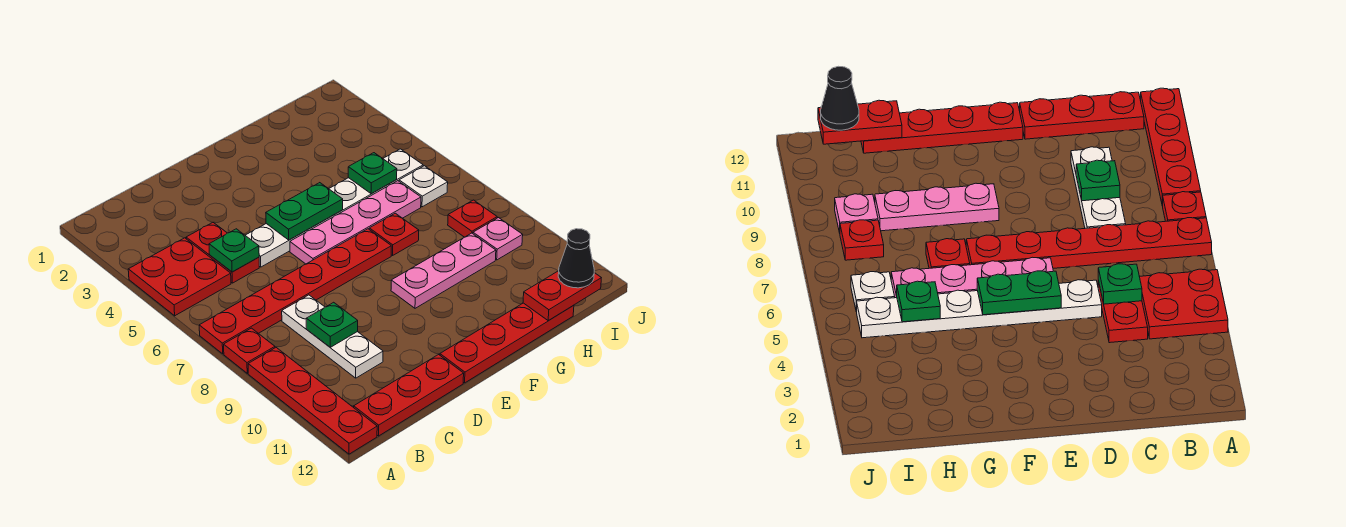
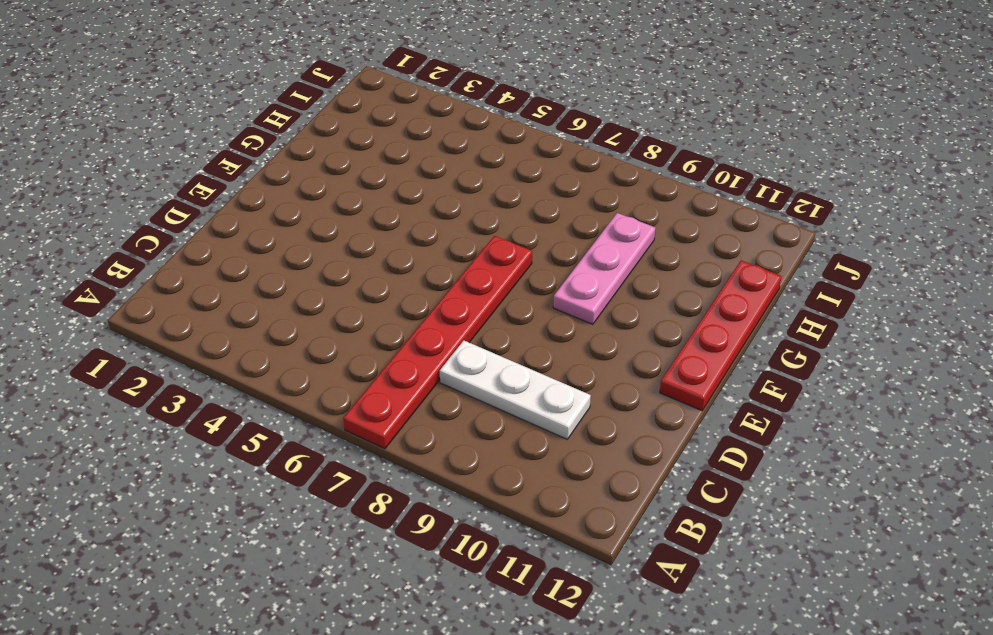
none -> red 2x2 plate [128,238,231,316]
none -> red 1x1 plate [224,328,275,373]
none -> red 1x4 plate [248,348,377,454]

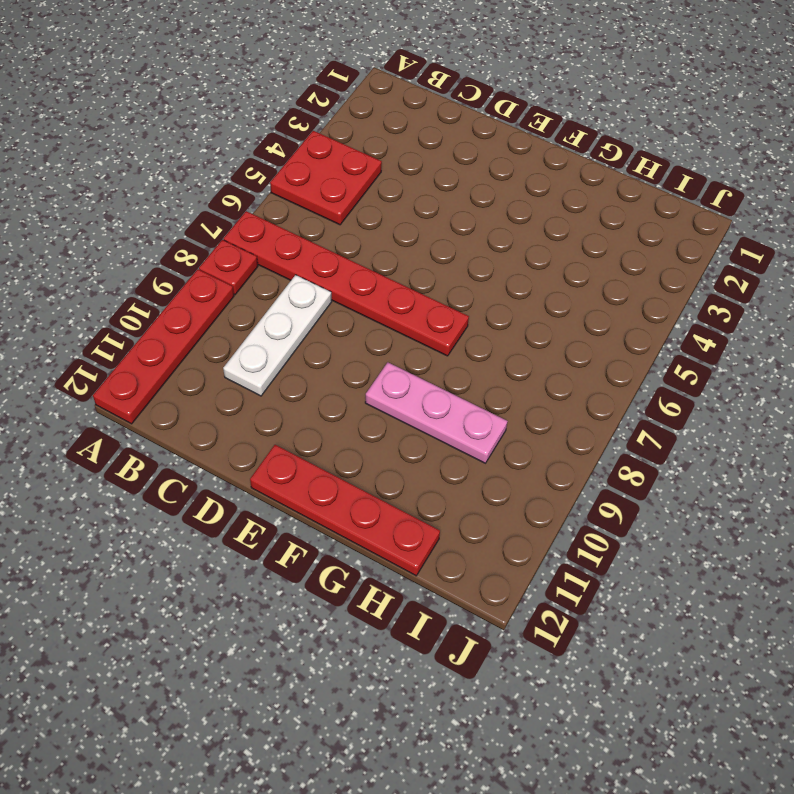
none -> red 1x3 plate [354,355,464,436]
none -> red 1x2 plate [186,222,259,283]
none -> white 1x6 plate [245,149,423,267]

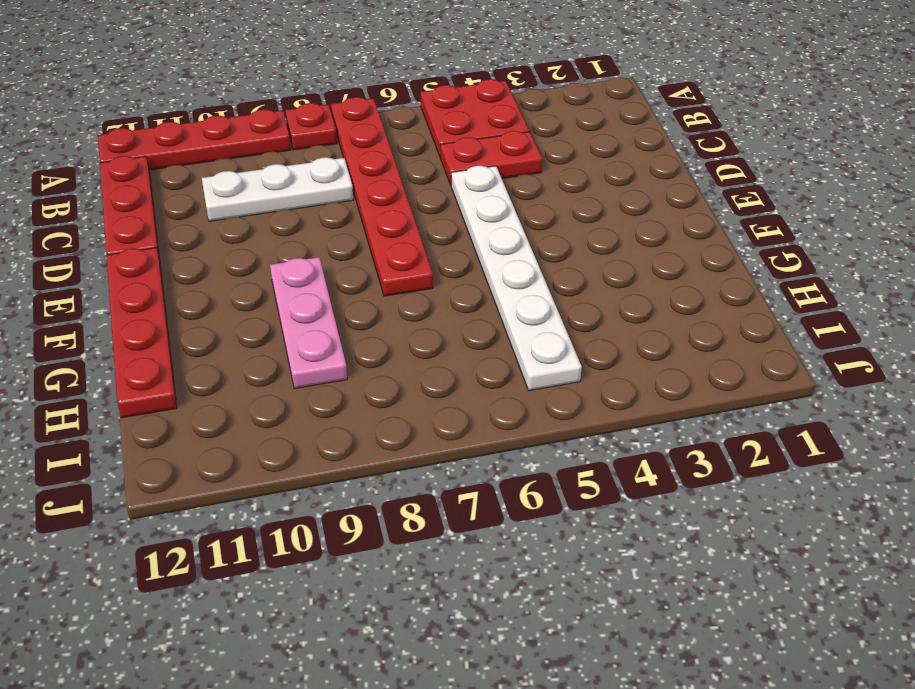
none -> pink 1x4 plate [290,181,421,264]
none -> red 1x1 plate [369,213,419,255]
none -> white 1x1 plate [399,166,448,207]

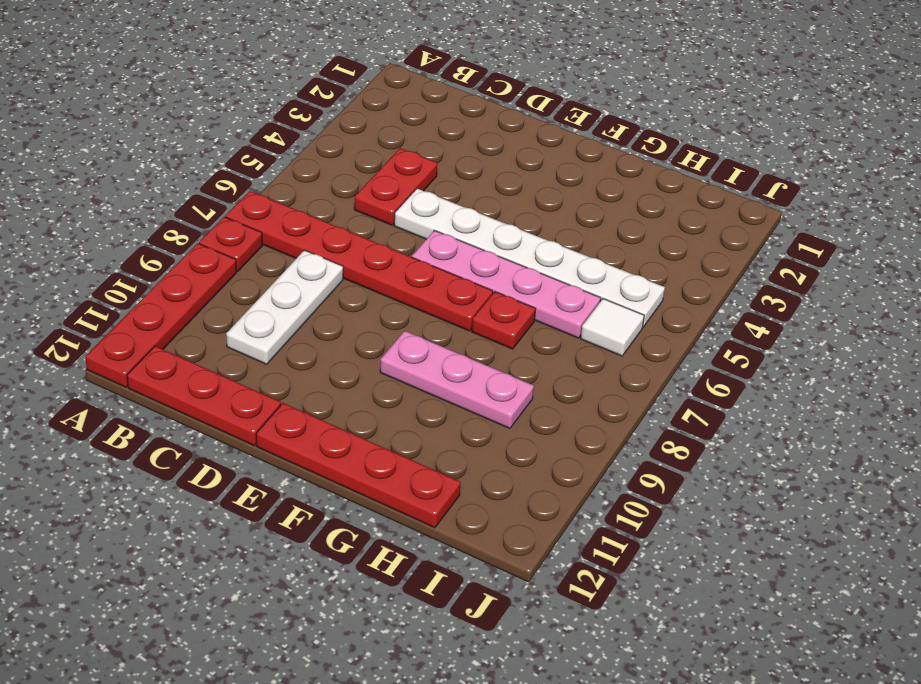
white 1x1 tile [581,299,644,356] -> white 1x1 plate [399,166,448,207]
none -> red 2x2 plate [128,238,231,316]
none -> red 1x1 plate [448,200,497,237]
none -> pink 1x1 plate [473,218,523,260]

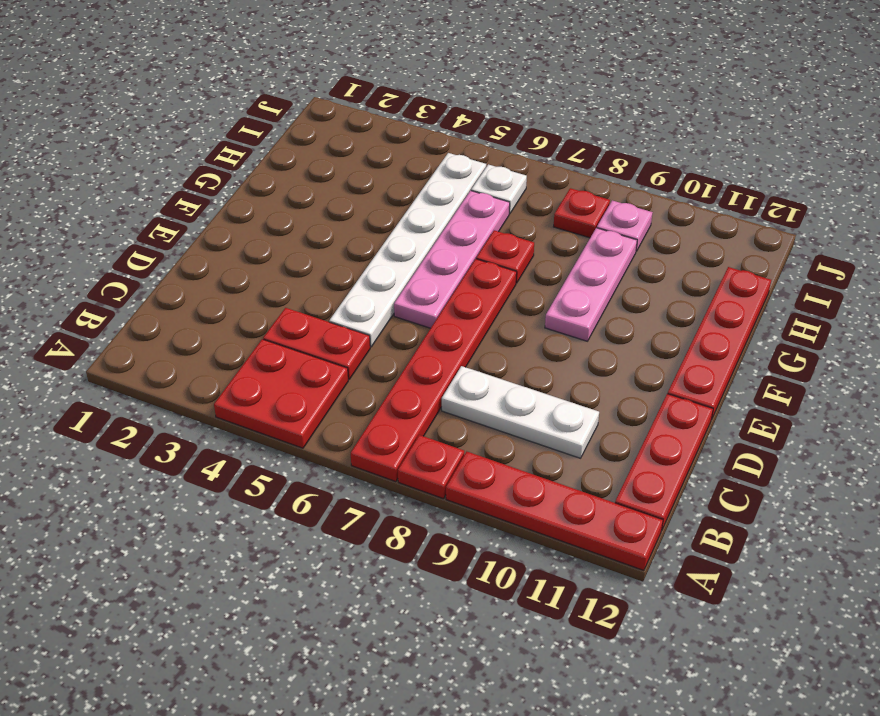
none -> green 1x1 plate [209,229,259,272]
none -> green 1x1 plate [306,302,358,347]
none -> green 1x2 plate [266,183,343,240]

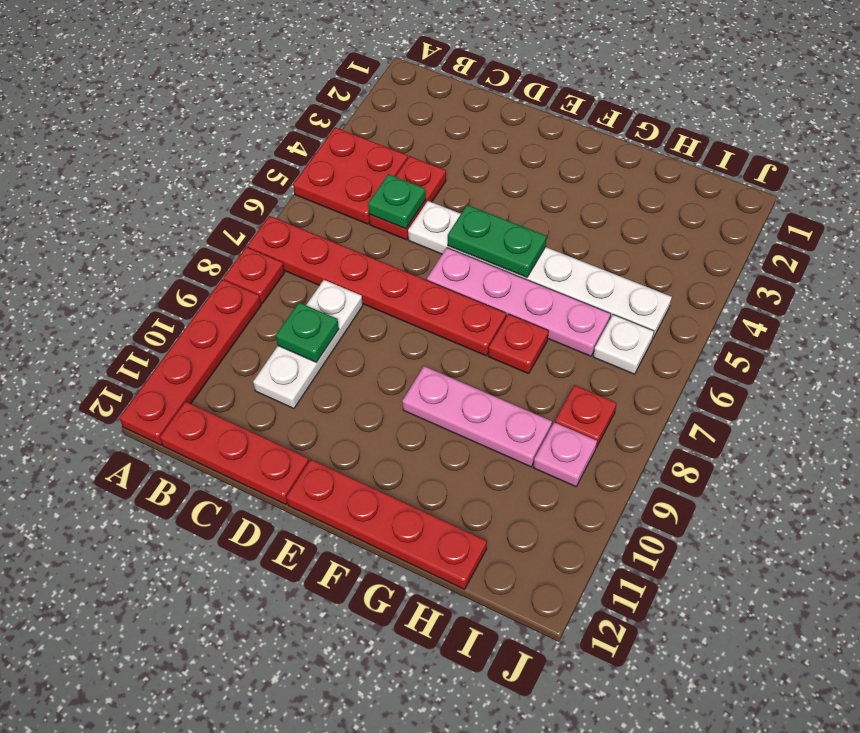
none -> green 1x1 plate [348,153,397,194]
none -> red 1x2 plate [523,271,601,321]
none -> black 1x1 cone [558,229,594,288]

